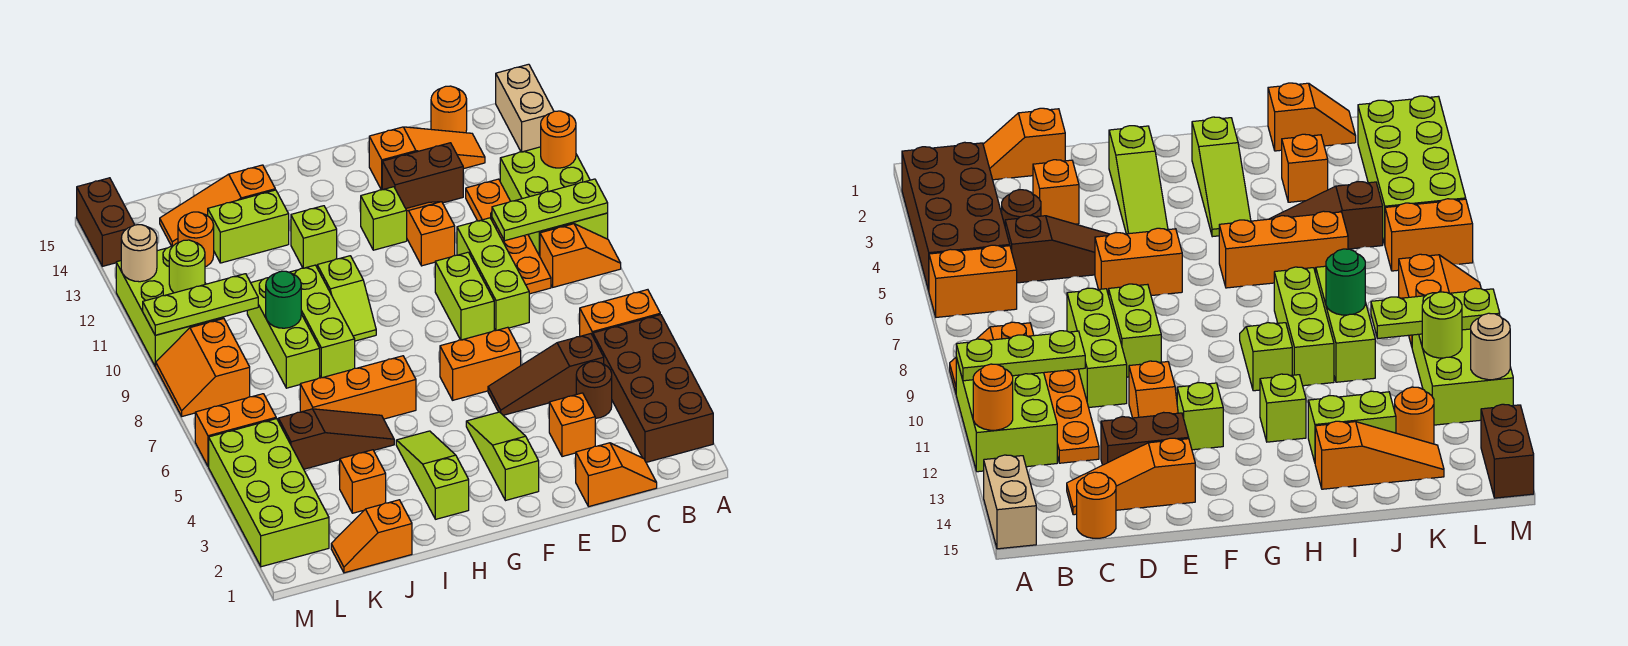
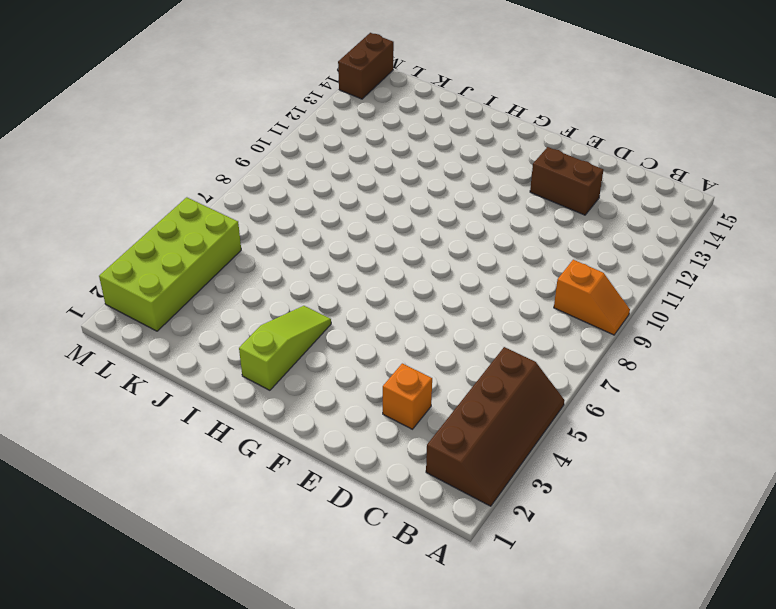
brown 2x4 slope [426,347,564,506] -> brown 2x4 brick [593,315,713,462]
none -> orange 1x2 brick [580,290,660,336]
none -> lime 2x3 brick [500,147,608,256]
none -> tan 1x2 brick [496,64,554,152]
none -> orange 1x2 slope [576,443,657,507]

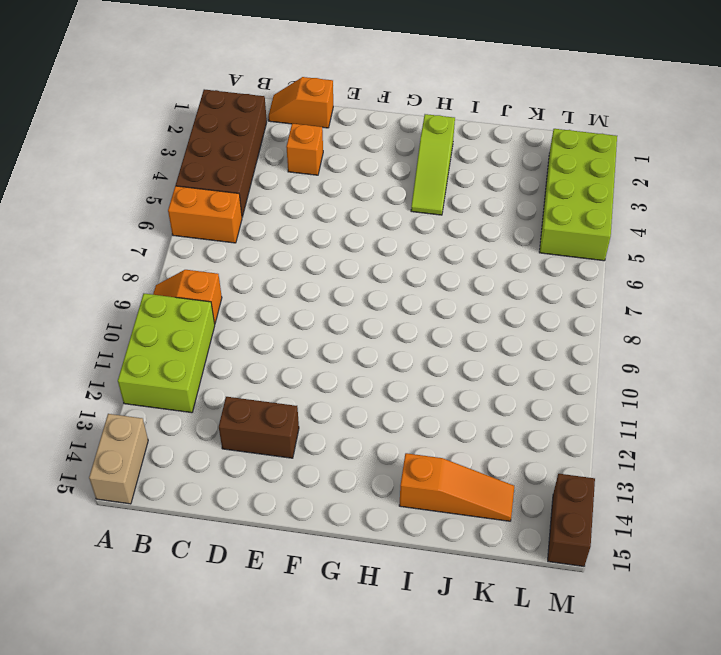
none -> brown 1x1 round brick [576,361,612,418]
none -> brown 1x3 slope [488,334,604,415]
none -> orange 1x4 plate [466,179,551,294]
none -> orange 1x3 slope [369,127,485,190]

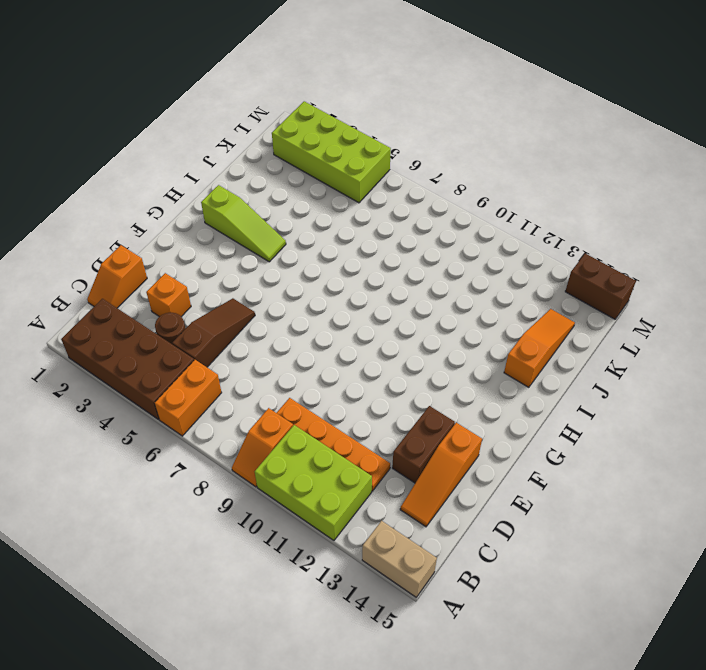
none -> orange 1x1 round brick [431,86,467,133]
none -> lime 1x3 brick [457,218,529,331]
none -> orange 1x2 brick [440,327,521,400]
none -> lime 1x2 brick [435,252,494,340]

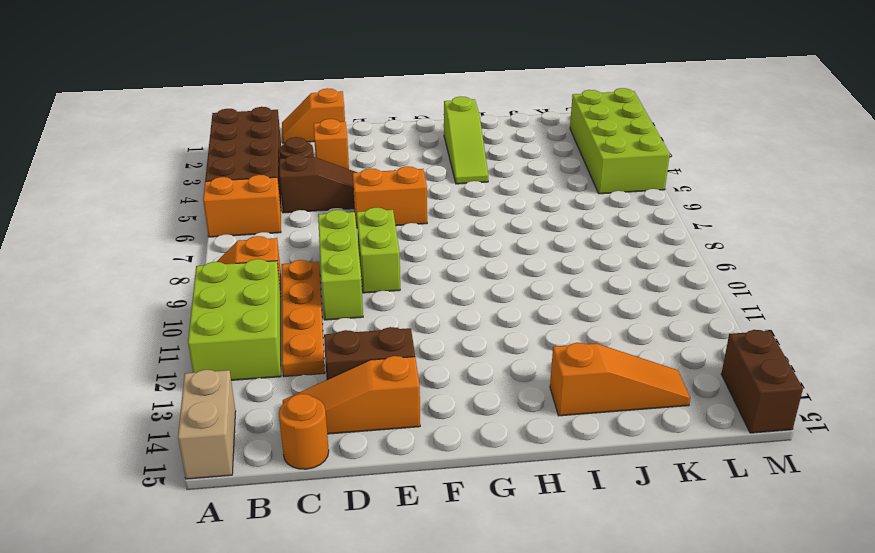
none -> orange 1x2 slope [406,202,455,266]
none -> lime 1x3 slope [466,412,539,501]
none -> lime 1x1 brick [361,187,407,250]
none -> orange 1x3 brick [300,356,416,419]

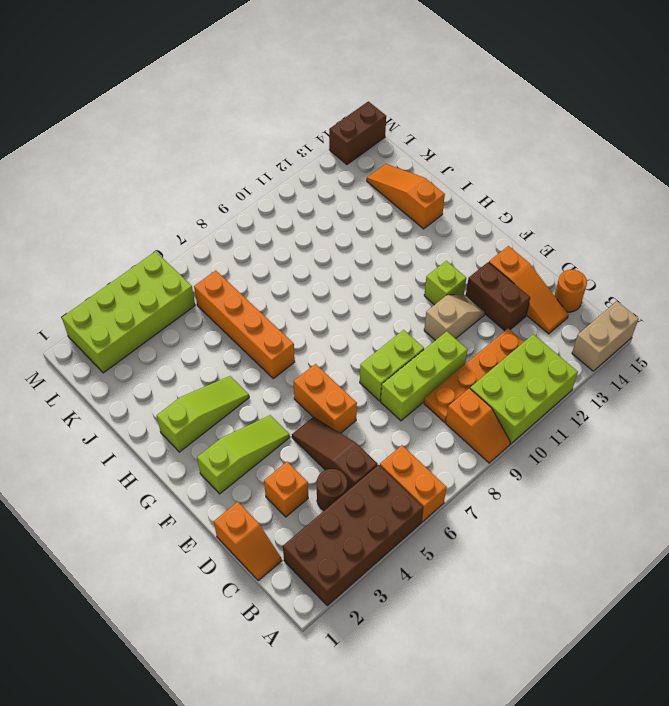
tan 1x2 slope [424,295,485,340] -> orange 1x2 slope [406,202,455,266]
orange 1x4 brick [194,270,295,379] -> orange 1x3 brick [300,356,416,419]
none -> lime 1x2 slope [317,256,376,341]
none -> lime 1x1 brick [291,206,337,268]
none -> brown 1x3 slope [278,409,394,469]
none -> lime 1x3 brick [289,265,355,378]

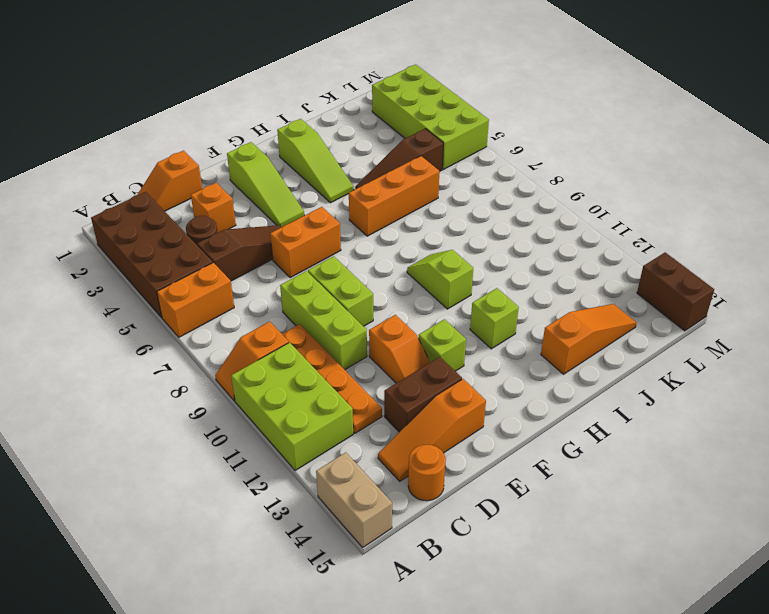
none -> lime 1x3 brick [289,265,355,378]
none -> lime 1x2 brick [208,190,289,263]
none -> orange 1x2 slope [331,500,412,573]
none -> orange 1x1 brick [340,450,386,513]

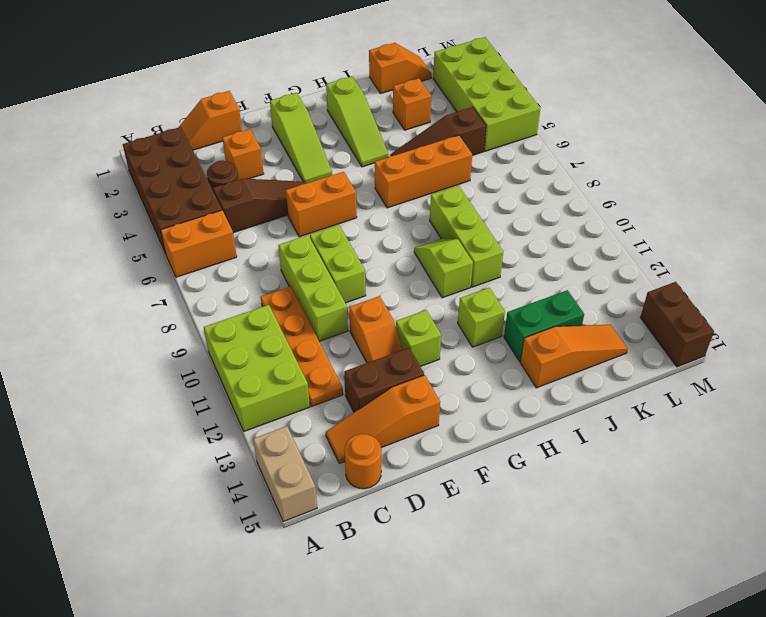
green 1x2 brick [504,290,584,361] -> lime 1x2 brick [208,190,289,263]
none -> orange 1x2 slope [540,224,621,287]
none -> lime 1x3 brick [247,278,320,388]
none -> orange 1x1 round brick [178,212,214,267]
none -> orange 1x2 brick [195,394,276,467]

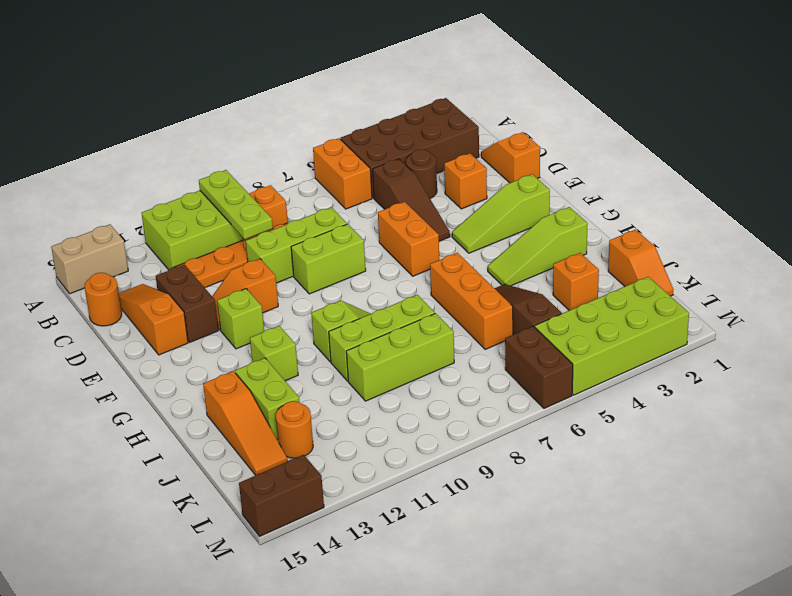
brown 1x2 brick [505,326,573,408] -> orange 1x2 brick [195,394,276,467]
none -> orange 2x2 slope [155,318,250,416]
none -> lime 2x3 brick [116,247,223,366]
none -> orange 1x1 round brick [541,111,576,168]
none -> green 1x1 round brick [266,271,301,328]

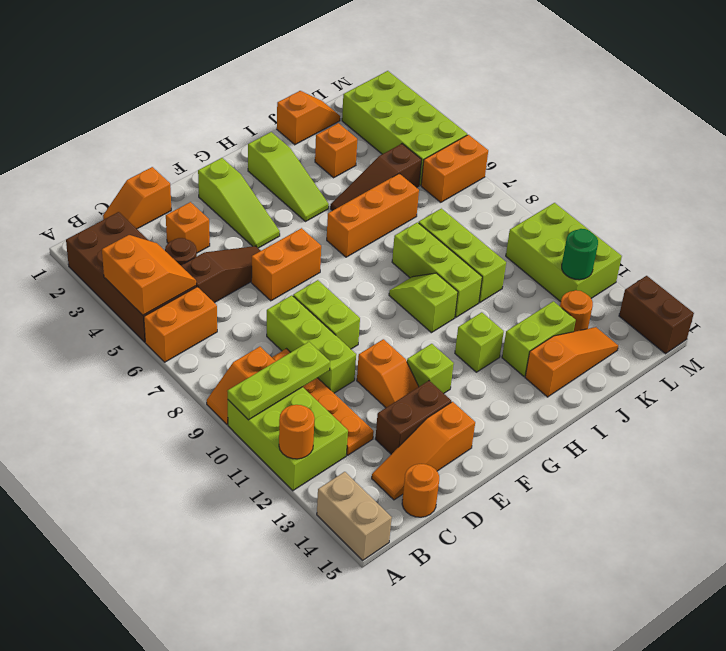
orange 2x2 slope [102,235,196,315] -> orange 2x2 slope moved to [155,318,250,416]
green 1x1 round brick [562,229,598,280] -> green 1x1 round brick moved to [266,271,301,328]
none -> lime 1x3 plate [143,274,258,335]
none -> lime 1x1 round brick [169,240,205,293]
none -> tan 1x1 round brick [121,225,157,282]

